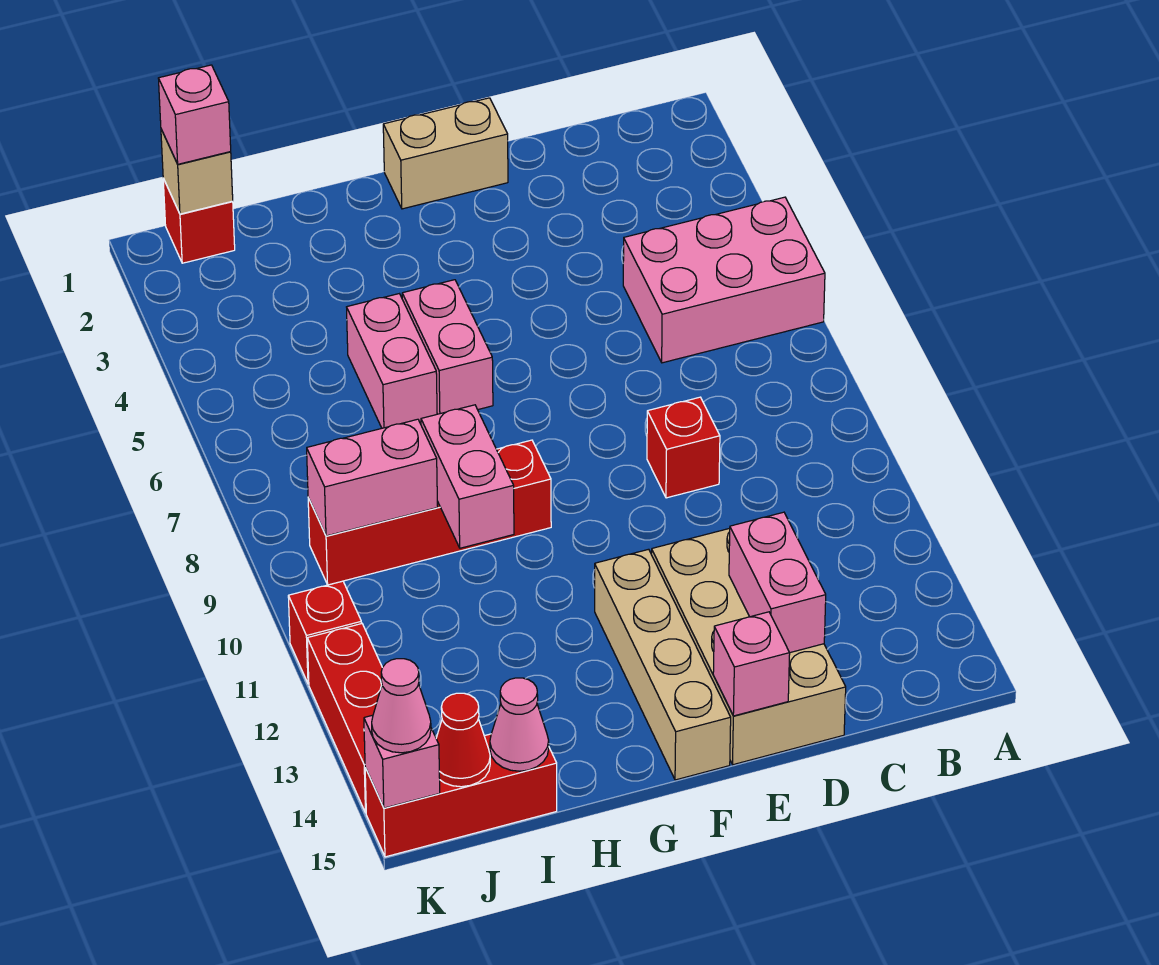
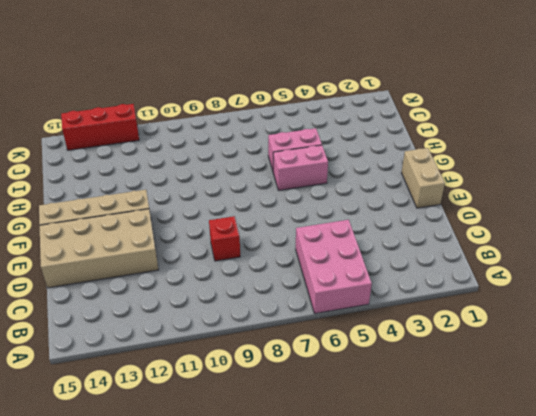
none -> red 1x4 brick [308,440,551,585]
none -> red 1x3 brick [365,734,557,857]
none -> red 1x1 brick [163,179,235,263]

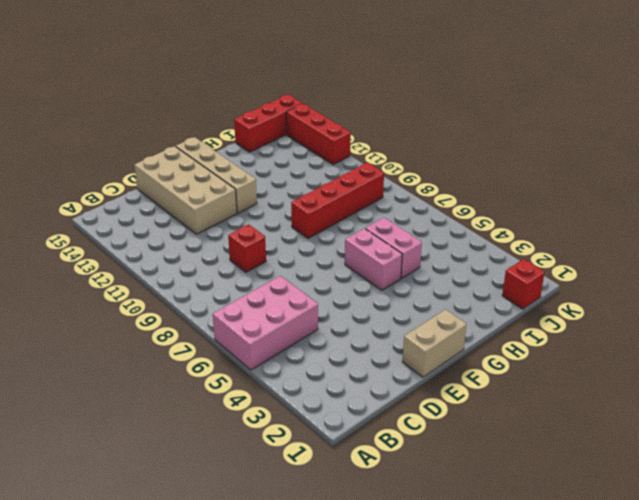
none -> red 1x1 brick [288,581,362,684]
none -> pink 1x2 brick [729,512,826,653]
none -> pink 1x1 brick [713,612,790,716]

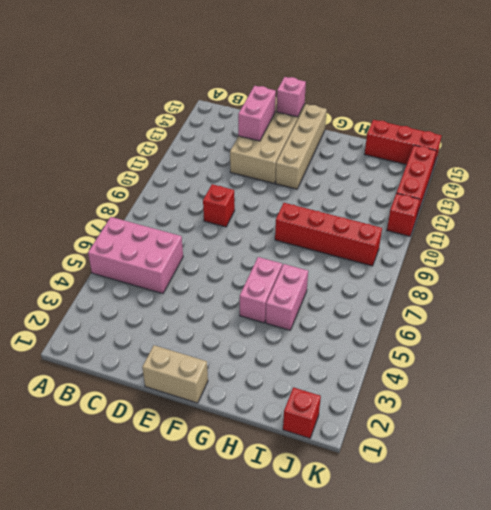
none -> pink 1x2 brick [421,405,514,548]
none -> pink 1x2 brick [307,419,438,536]
none -> pink 1x1 cone [490,678,549,771]

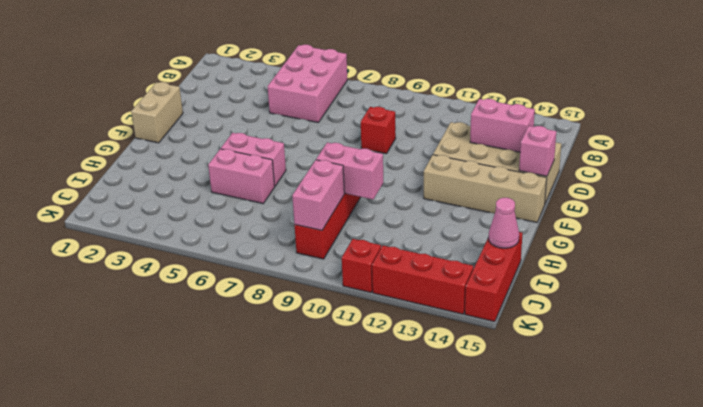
none -> red 1x1 brick [163,179,235,263]
none -> tan 1x1 brick [161,129,233,214]
none -> red 1x1 cone [436,693,490,787]

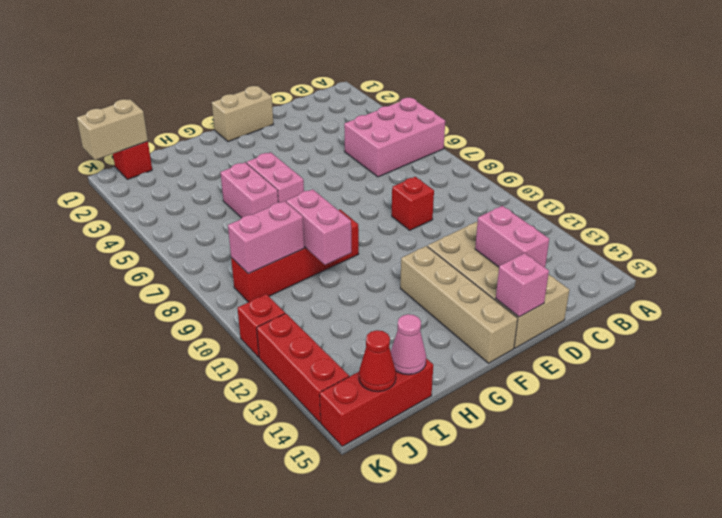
tan 1x2 brick [77,99,148,160] -> tan 1x1 brick [161,129,233,214]
none -> pink 1x1 brick [364,715,440,808]
none -> pink 1x1 brick [158,65,231,164]
none -> pink 1x1 cone [372,659,431,753]

